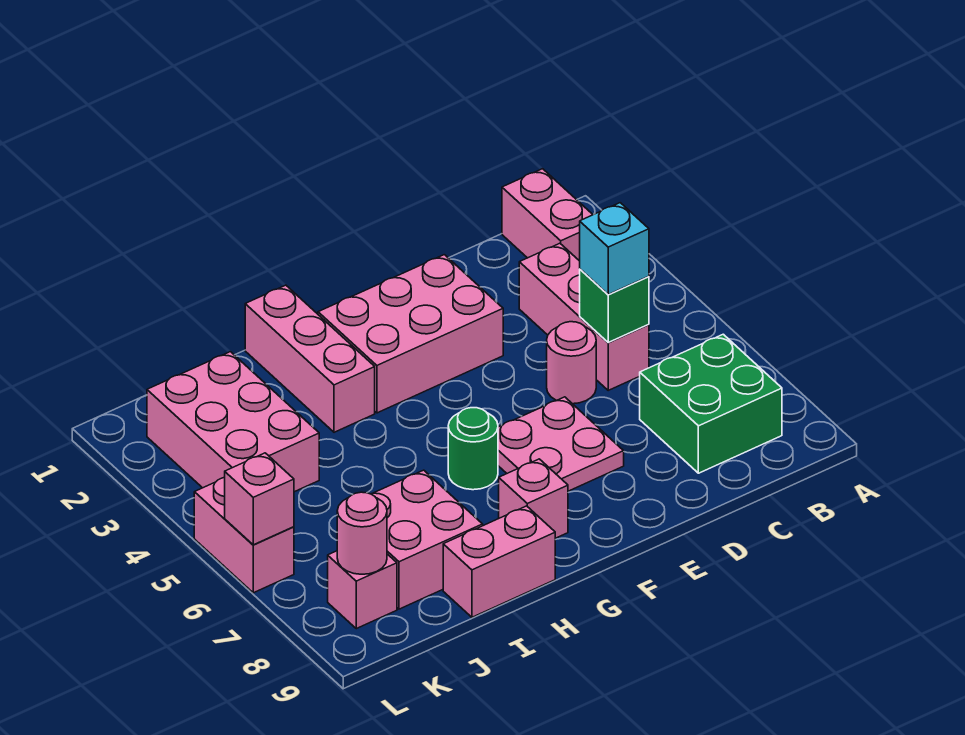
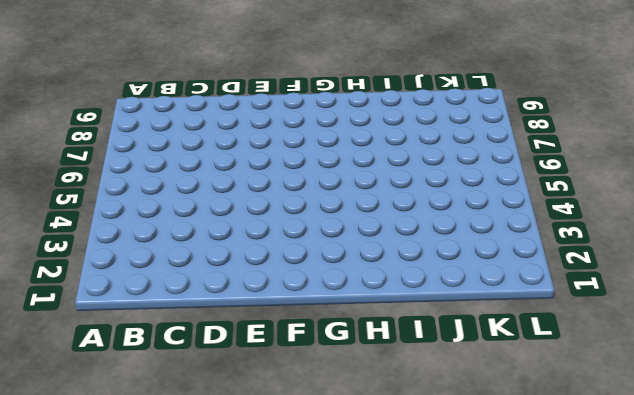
none -> pink 1x2 brick [502,169,593,261]
none -> green 2x2 brick [640,334,782,473]
none -> pink 1x3 brick [519,243,649,390]

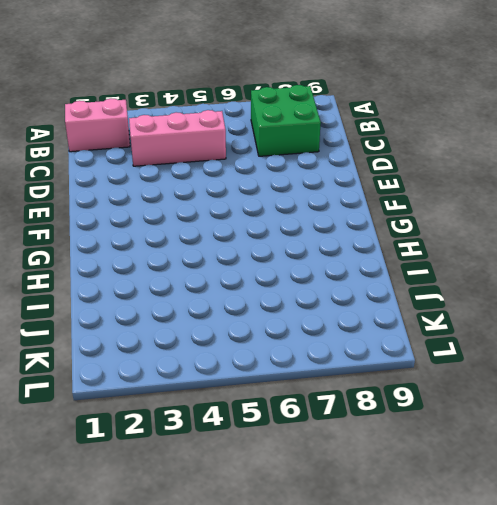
none -> pink 1x1 round brick [547,322,596,404]
none -> pink 2x3 brick [318,255,503,413]
none -> pink 2x2 plate [498,397,624,491]

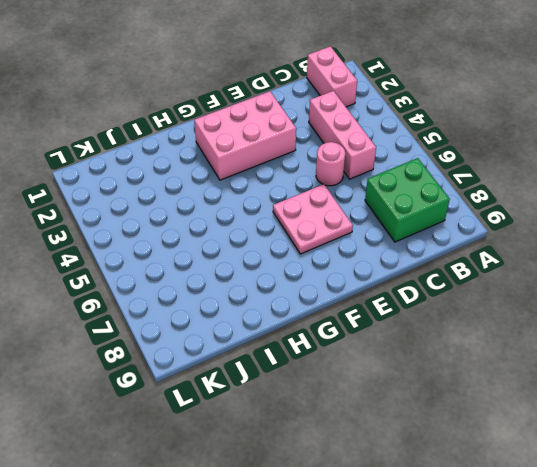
none -> green 1x1 round brick [448,408,498,490]
none -> pink 1x1 brick [499,459,568,538]
none -> pink 1x3 brick [245,285,375,432]

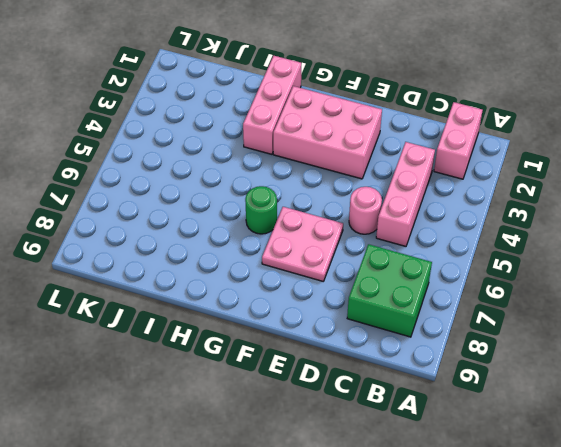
none -> pink 1x1 brick [499,459,568,538]
none -> pink 1x2 brick [443,506,555,617]
none -> pink 2x2 brick [372,470,483,609]

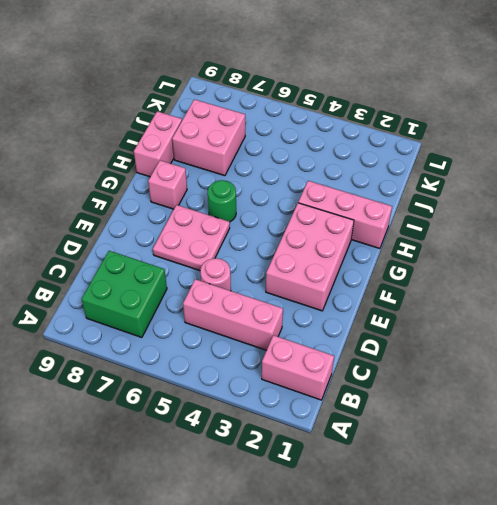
none -> pink 2x3 brick [147,352,319,492]
none -> pink 1x1 brick [328,551,397,629]
none -> pink 1x2 brick [194,478,294,593]

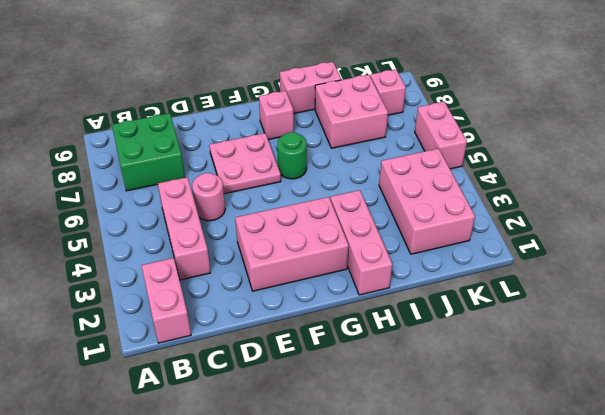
none -> green 1x1 brick [580,269,649,342]
none -> pink 1x1 round brick [337,492,387,574]
none -> pink 1x1 brick [225,453,294,545]

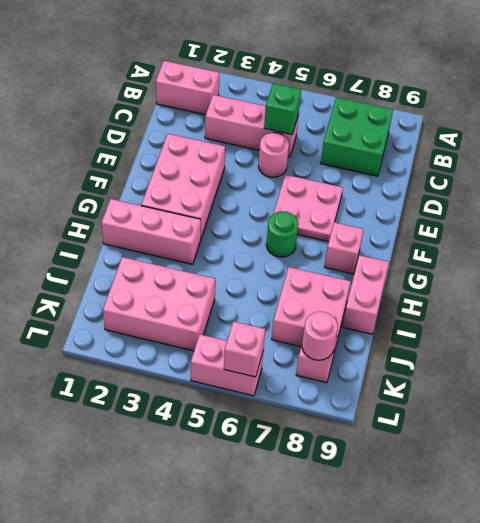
none -> cyan 1x1 brick [580,203,649,294]

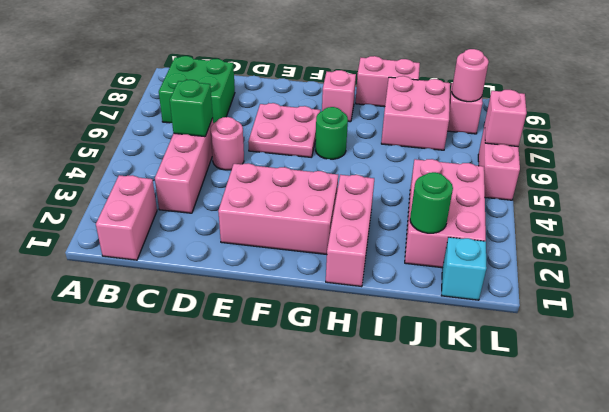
green 1x1 round brick [410,172,453,233] -> none
cyan 1x1 brick [441,237,487,300] -> cyan 1x1 brick moved to [580,203,649,294]

